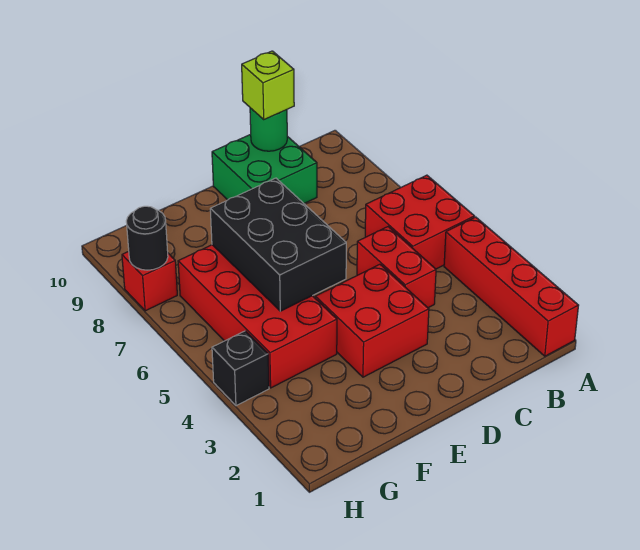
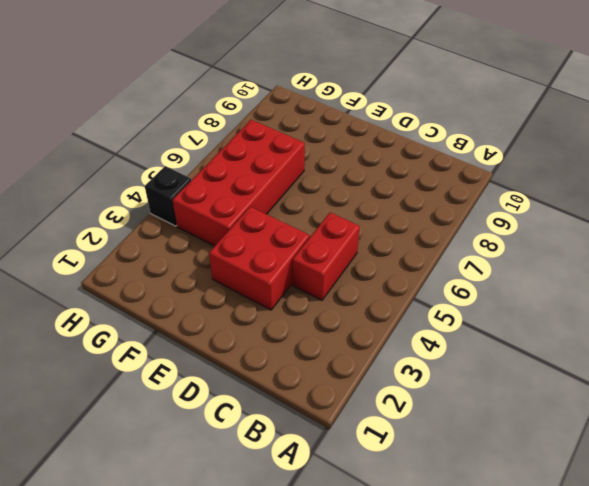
none -> red 1x4 brick [444,217,579,356]
none -> red 2x2 brick [365,175,475,269]
none -> green 2x2 brick [212,134,317,203]

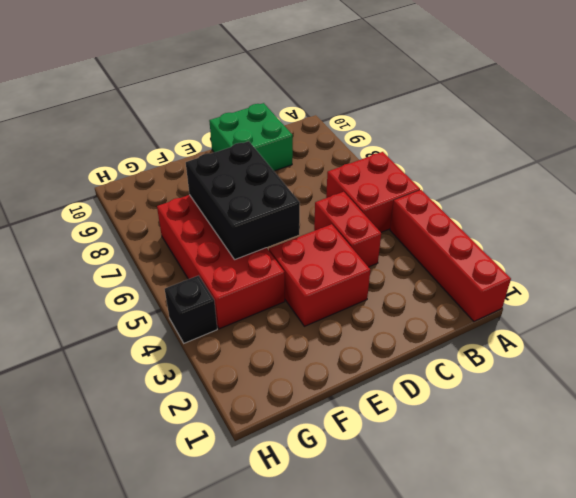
none -> red 1x1 brick [122,251,177,311]
none -> green 1x1 round brick [250,108,287,151]
none -> black 1x1 round brick [126,206,168,270]

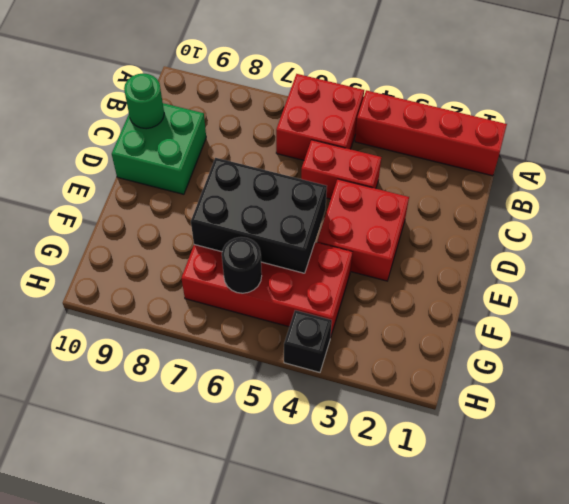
black 1x1 round brick [222,237,262,293] -> black 1x1 round brick moved to [126,206,168,270]
none -> red 1x1 brick [122,251,177,311]
none -> lime 1x1 brick [242,51,294,119]

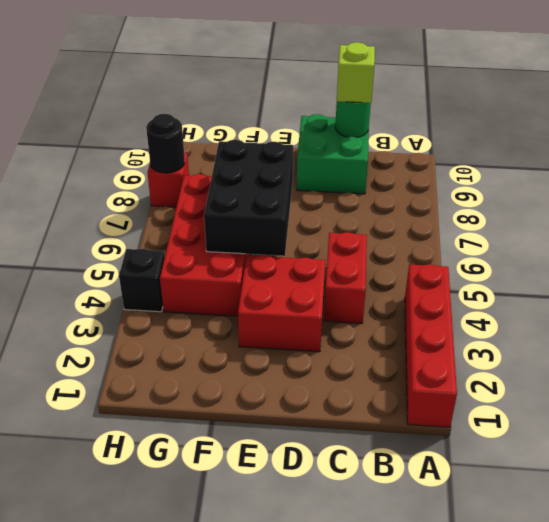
none -> red 2x2 brick [365,175,475,269]

